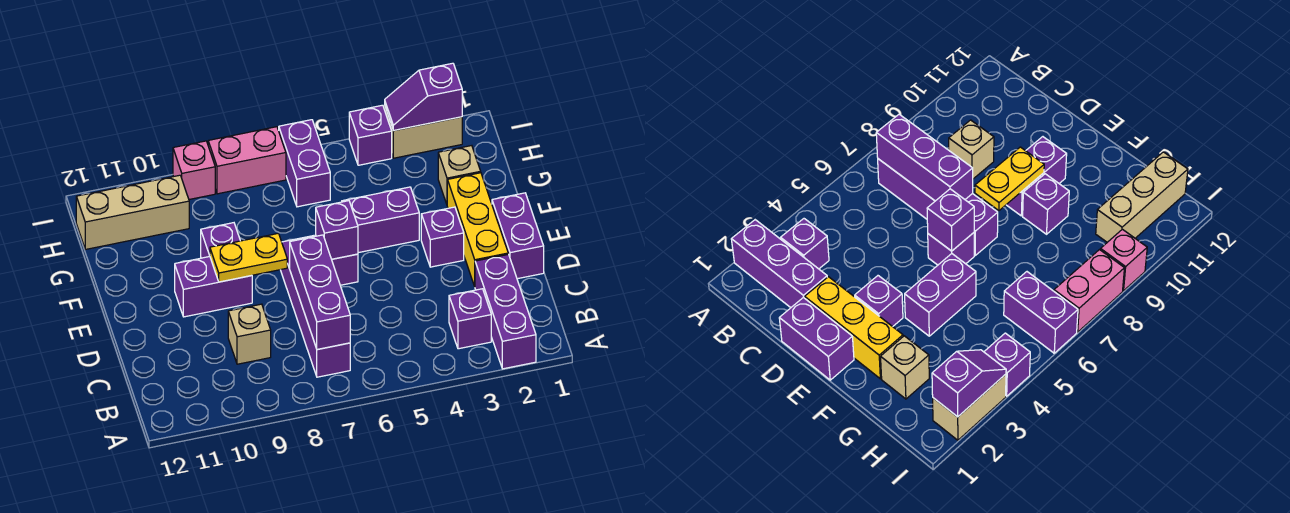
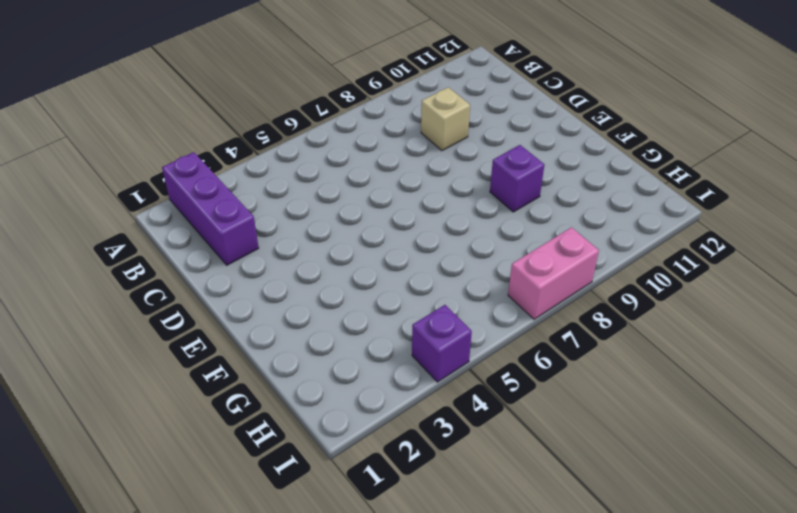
none -> purple 1x1 brick [449,289,491,349]
none -> purple 1x4 brick [281,236,350,377]
none -> purple 1x2 brick [492,193,544,279]

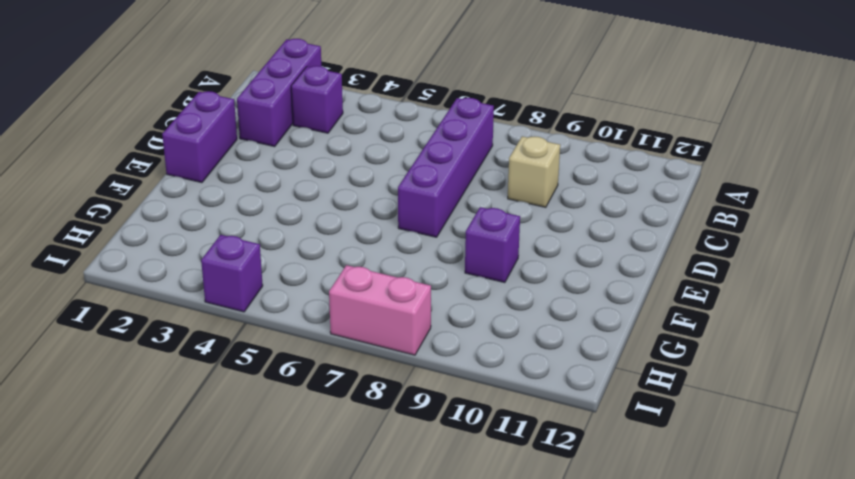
none -> yellow 1x3 brick [447,173,508,286]
none -> purple 1x1 brick [421,207,464,267]
none -> purple 1x1 brick [332,254,358,285]

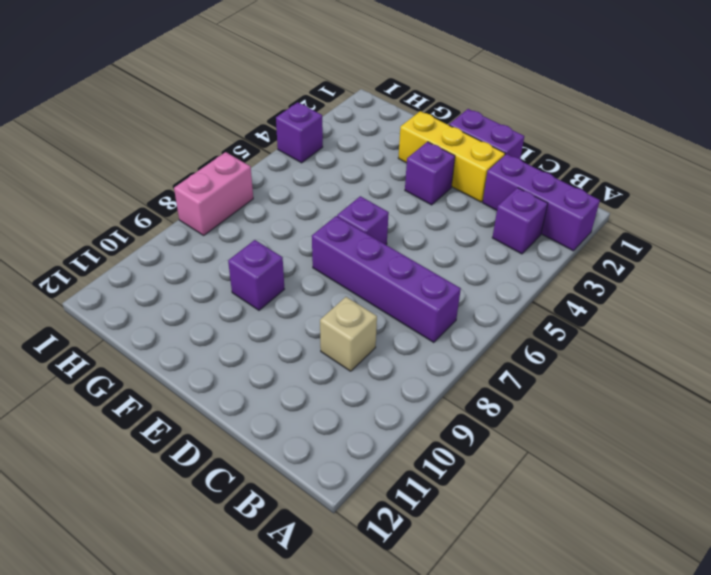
none -> purple 1x2 brick [175,256,252,317]
none -> purple 1x2 brick [342,187,419,253]
none -> tan 1x1 brick [438,146,481,204]

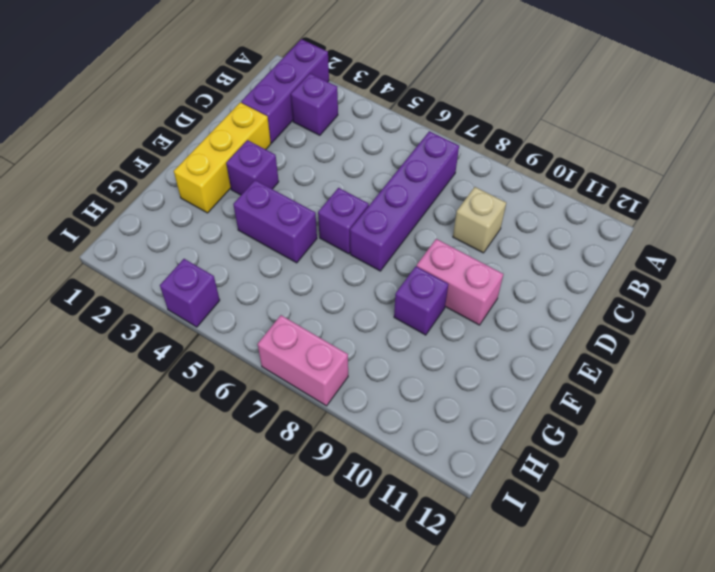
pink 1x2 brick [417,239,503,325] -> purple 1x2 brick [175,256,252,317]
none -> purple 1x2 brick [492,193,544,279]
none -> tan 1x1 brick [438,146,481,204]
none -> purple 1x2 brick [279,120,330,207]

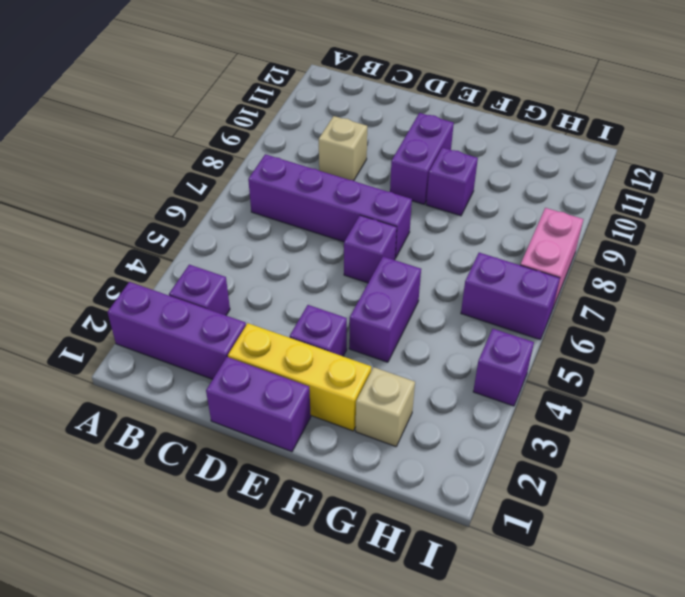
none -> tan 1x3 brick [76,175,189,249]
none -> tan 1x2 brick [385,108,462,158]
none -> pink 1x1 brick [173,141,215,199]

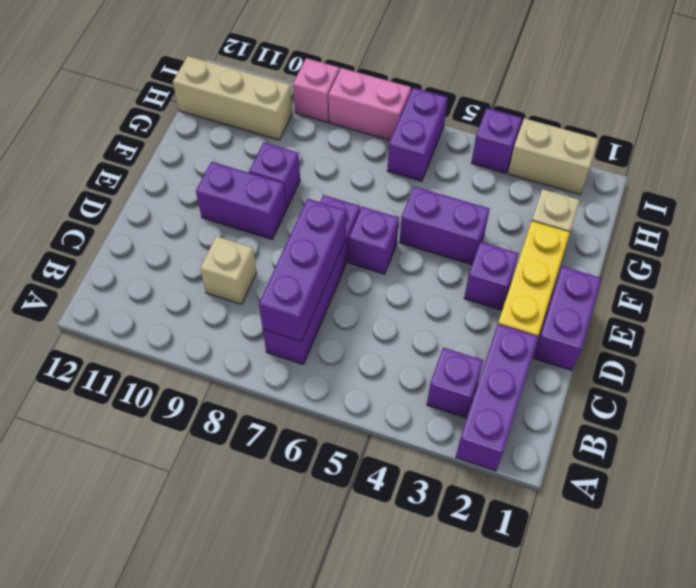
none -> purple 1x1 brick [316,201,358,259]
none -> yellow 1x2 plate [210,233,287,282]
none -> purple 1x2 slope [385,63,462,131]

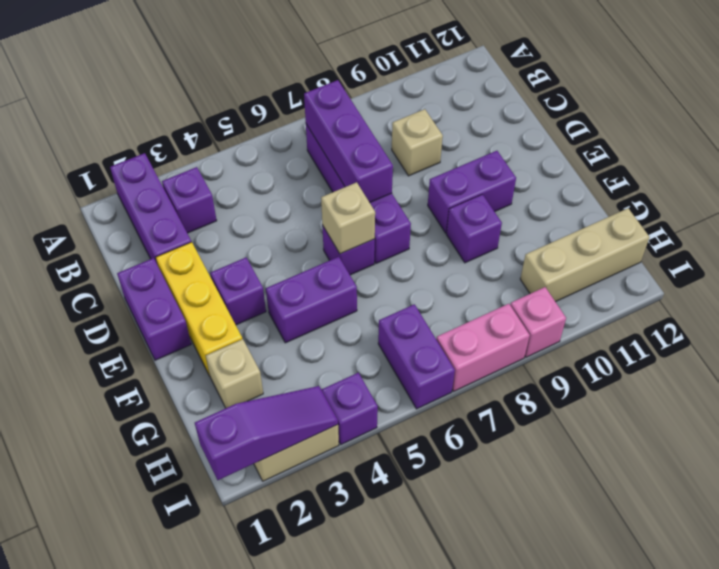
tan 1x1 brick [321,182,375,254] -> purple 1x1 brick [316,201,358,259]
purple 1x3 slope [195,386,338,480] -> purple 1x2 slope [385,63,462,131]
none -> yellow 1x2 plate [210,233,287,282]

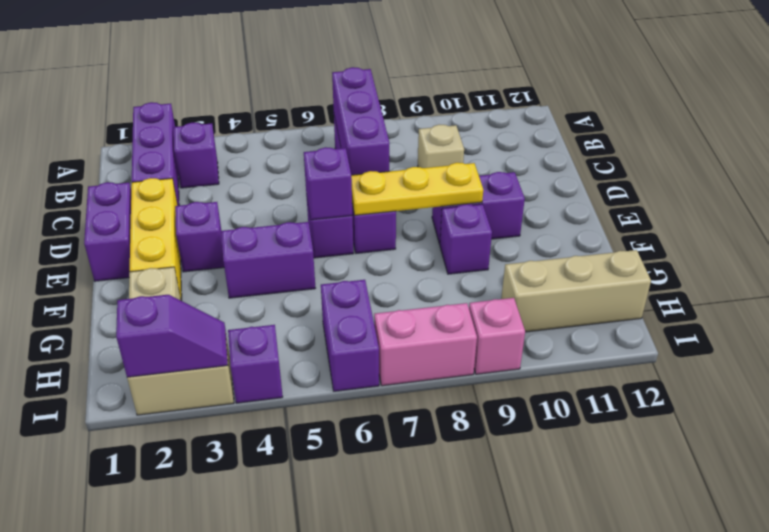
yellow 1x3 plate [351,163,483,215] -> yellow 1x2 plate [210,233,287,282]

